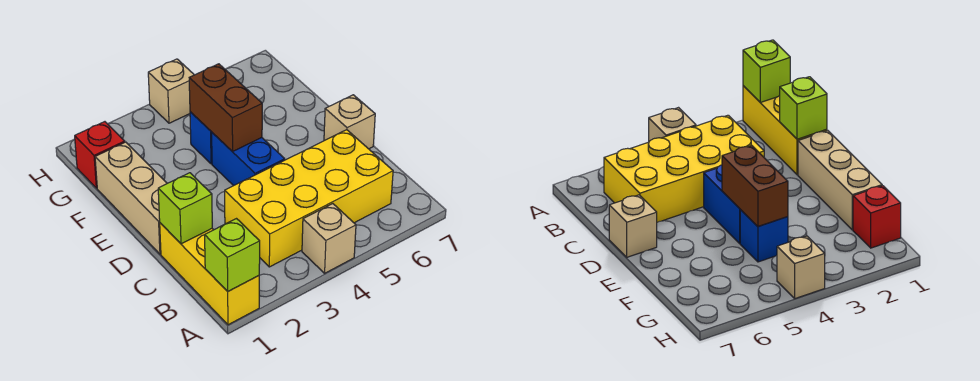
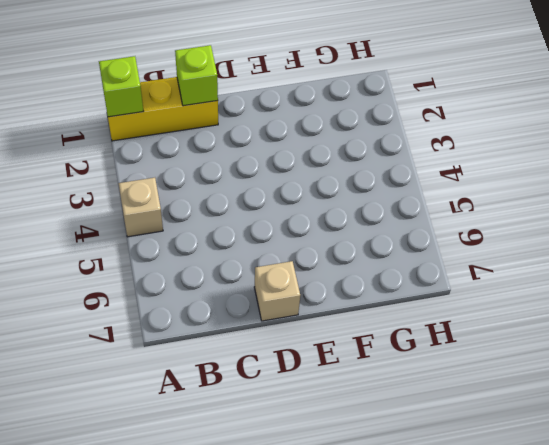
none -> yellow 2x4 brick [225,130,393,267]
none -> tan 1x3 brick [95,142,167,254]
none -> blue 1x2 brick [212,133,285,186]

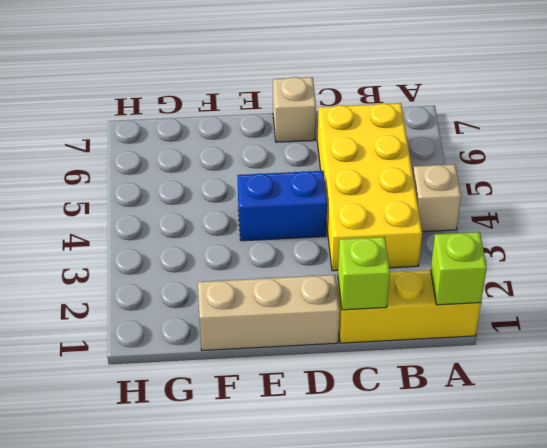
none -> blue 1x1 brick [190,112,212,164]
none -> red 1x1 brick [75,122,125,188]
none -> tan 1x1 brick [148,59,194,123]

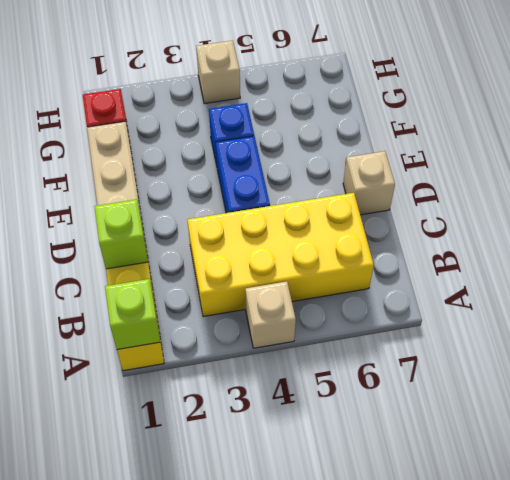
none -> brown 1x2 brick [189,64,262,152]

